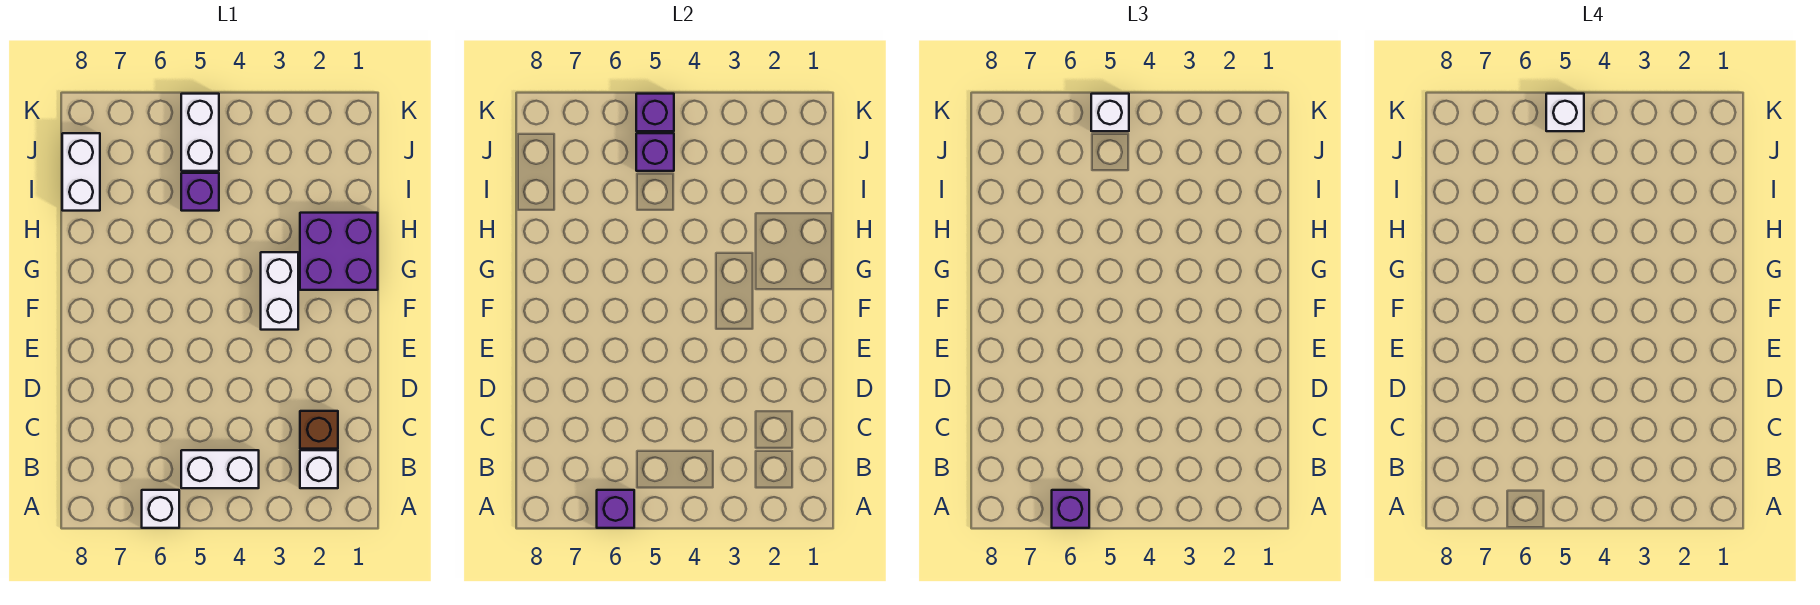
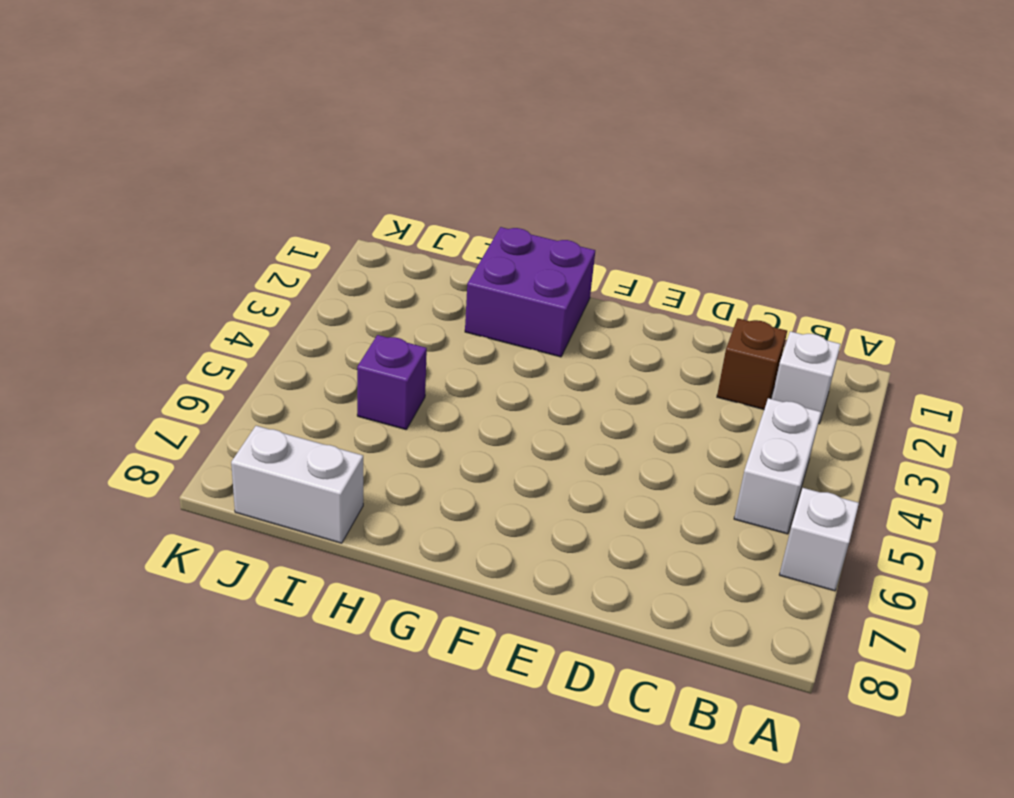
none -> white 1x2 brick [261,252,298,330]
none -> white 1x2 brick [181,94,219,171]
none -> purple 1x1 brick [597,490,634,528]

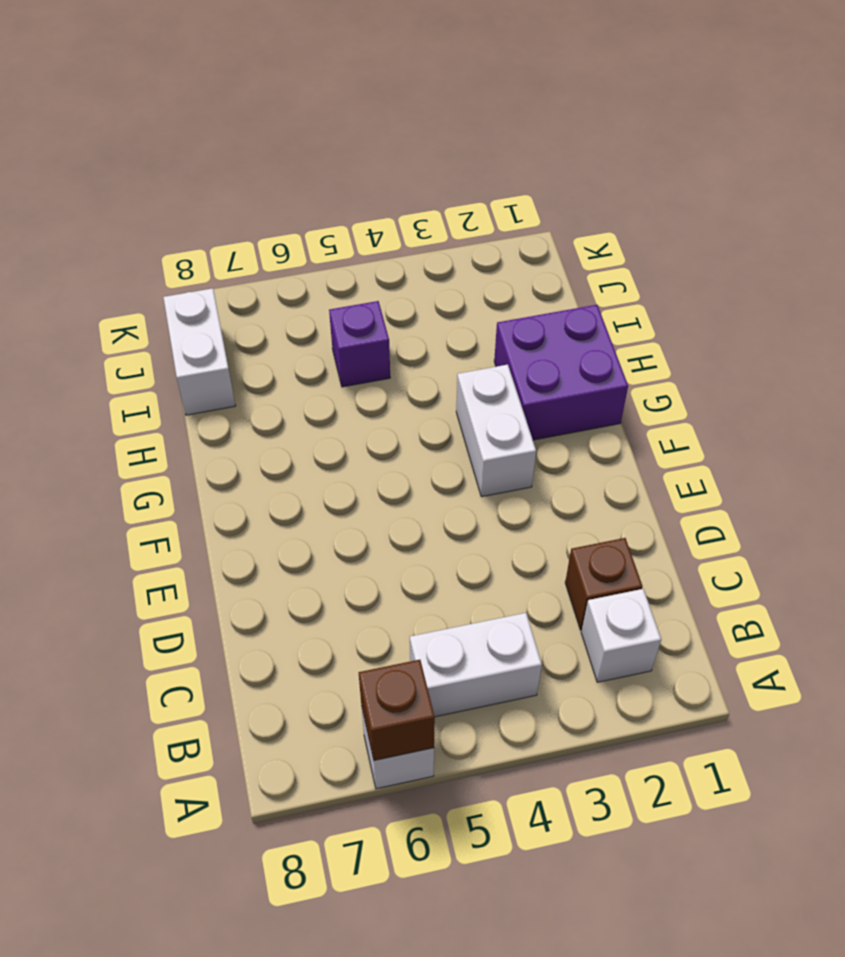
brown 1x1 brick [359,660,435,761] -> purple 1x1 brick [597,490,634,528]
none -> white 1x2 brick [181,94,219,171]
none -> purple 1x1 brick [636,133,674,171]
none -> purple 1x1 brick [636,94,674,131]

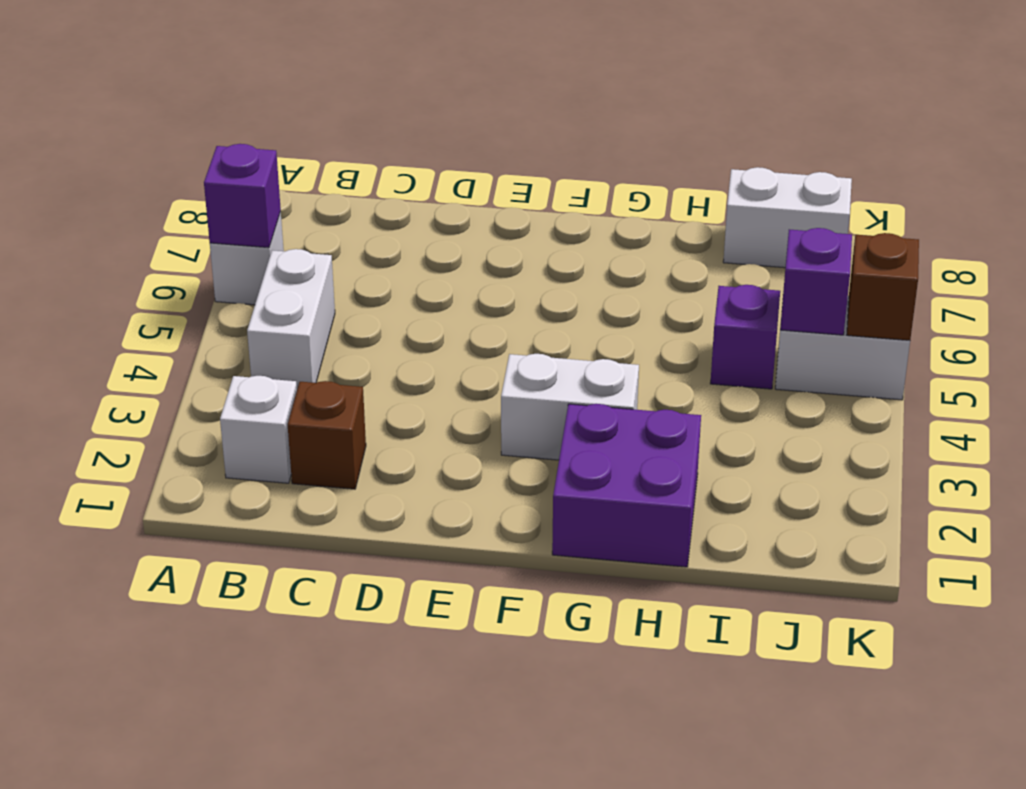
brown 1x1 brick [847,233,919,340] -> purple 1x1 brick [636,94,674,131]
none -> purple 1x1 brick [1052,490,1089,528]
none -> white 1x1 brick [1091,94,1129,131]
none -> white 1x1 brick [1546,94,1584,131]

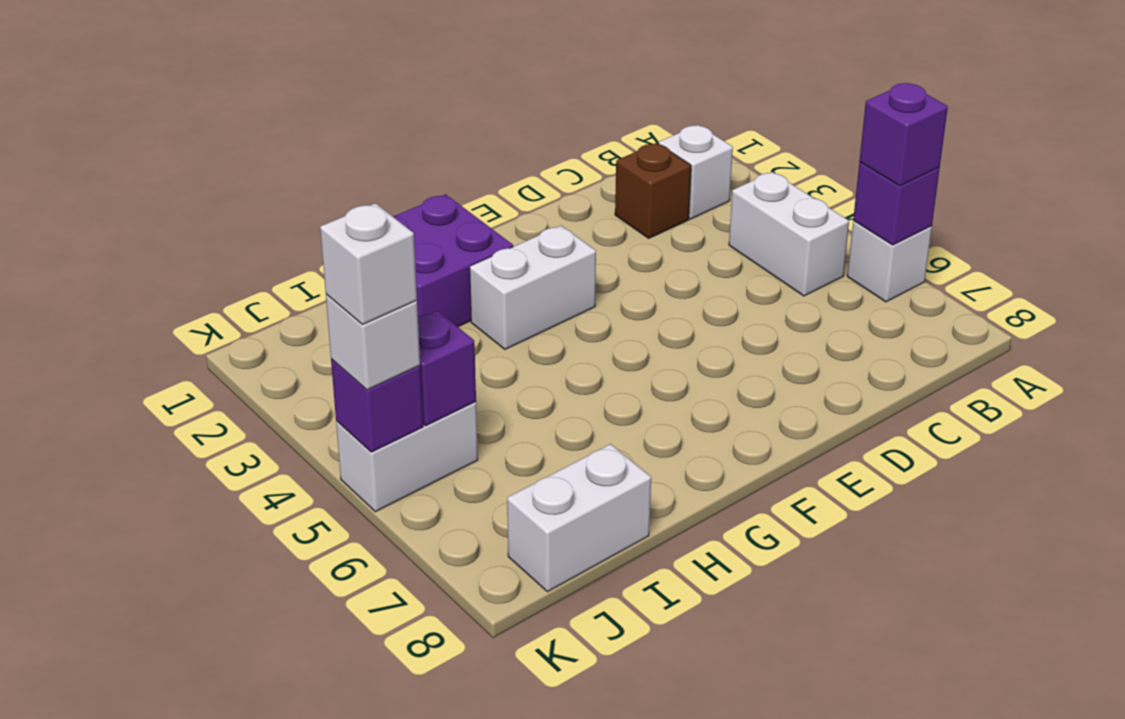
none -> purple 1x1 brick [181,173,219,211]

